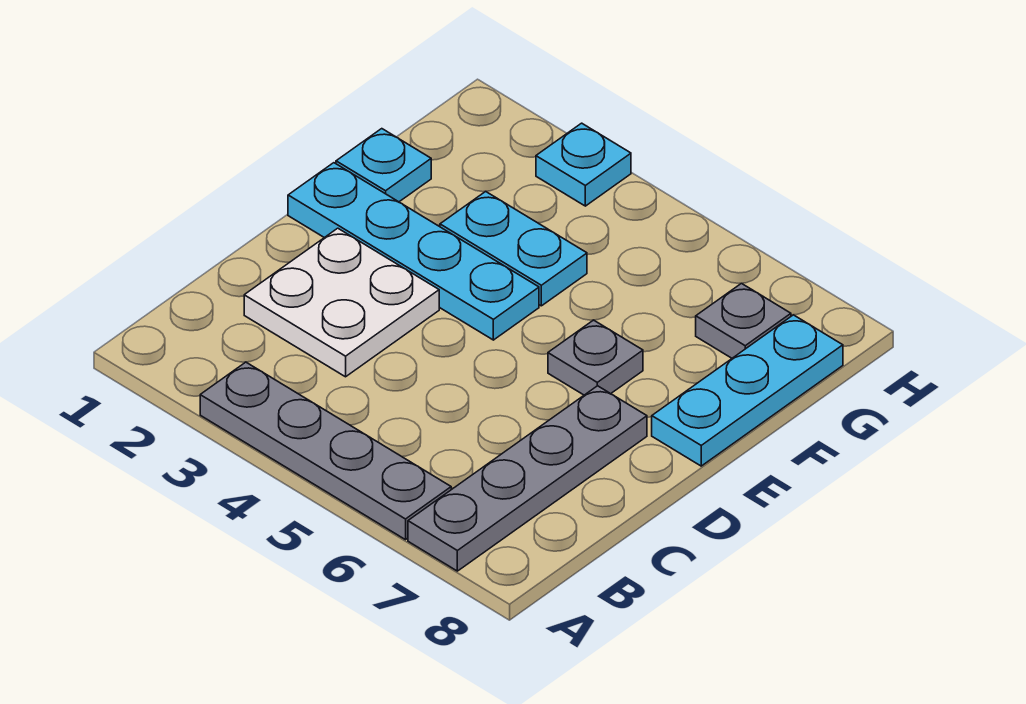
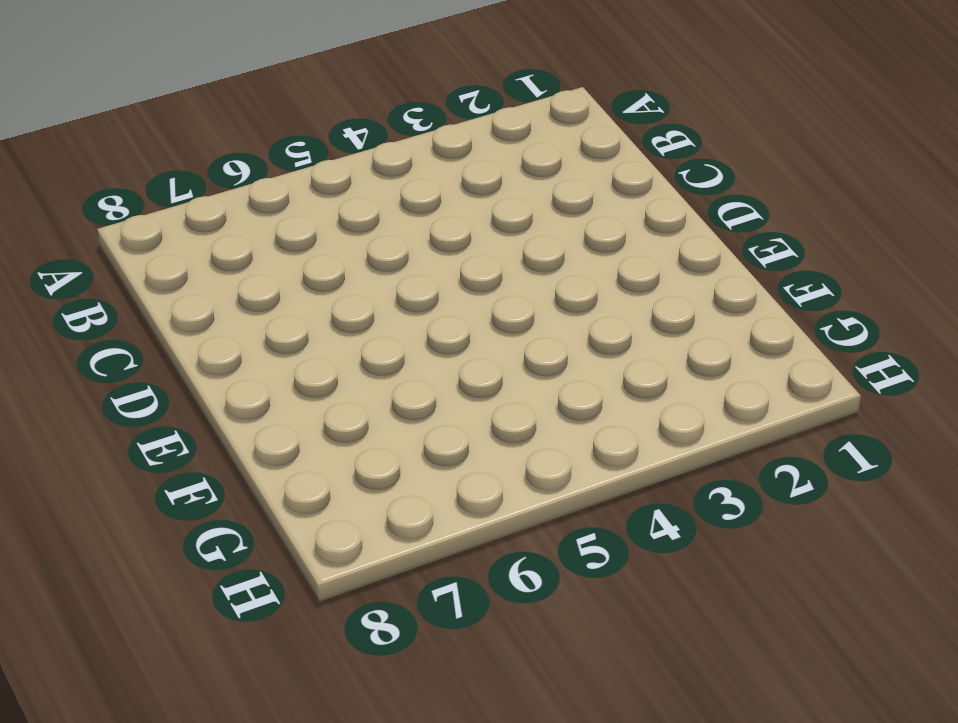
none -> grey 1x4 plate [200,362,451,540]
none -> grey 1x4 plate [408,386,647,571]

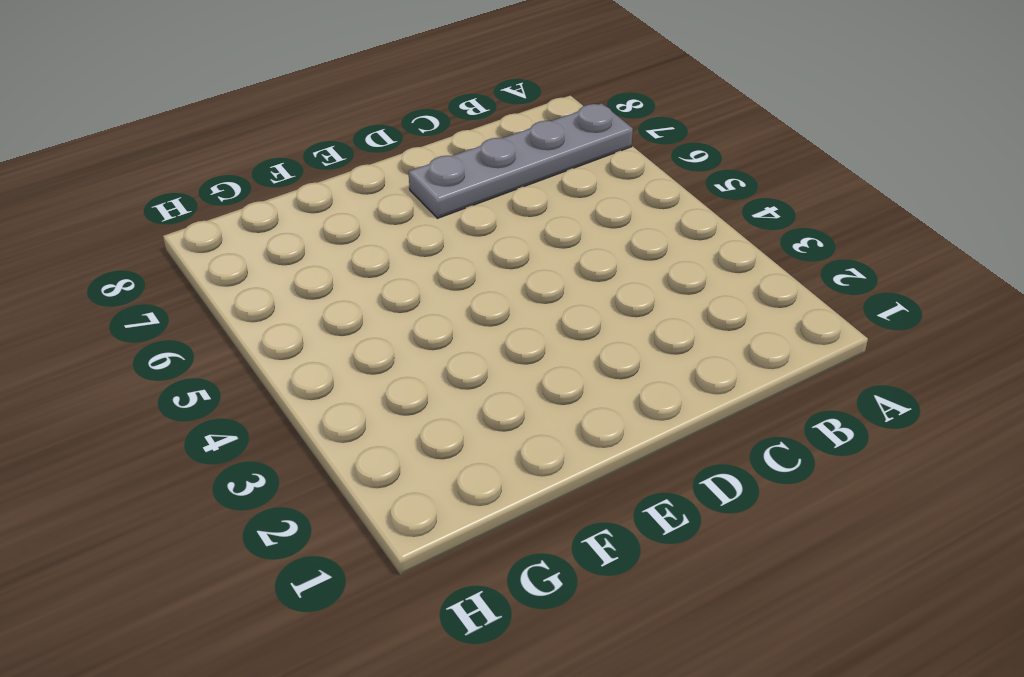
none -> grey 1x4 plate [200,362,451,540]
none -> white 2x2 plate [244,228,439,377]

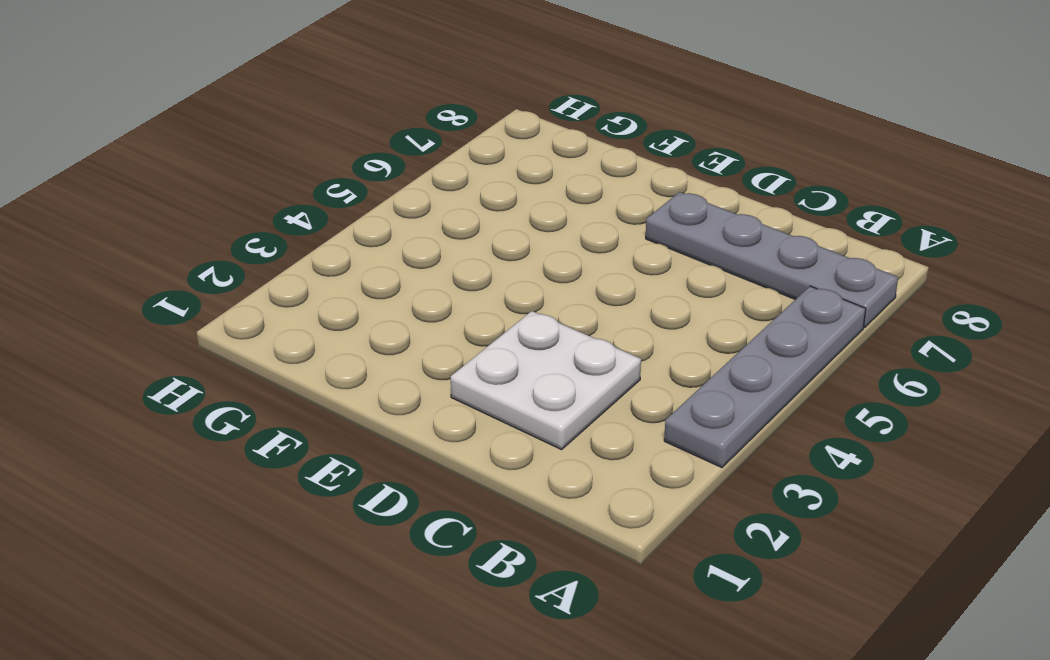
none -> cyan 1x4 plate [288,163,539,340]
none -> grey 1x1 plate [548,320,643,395]

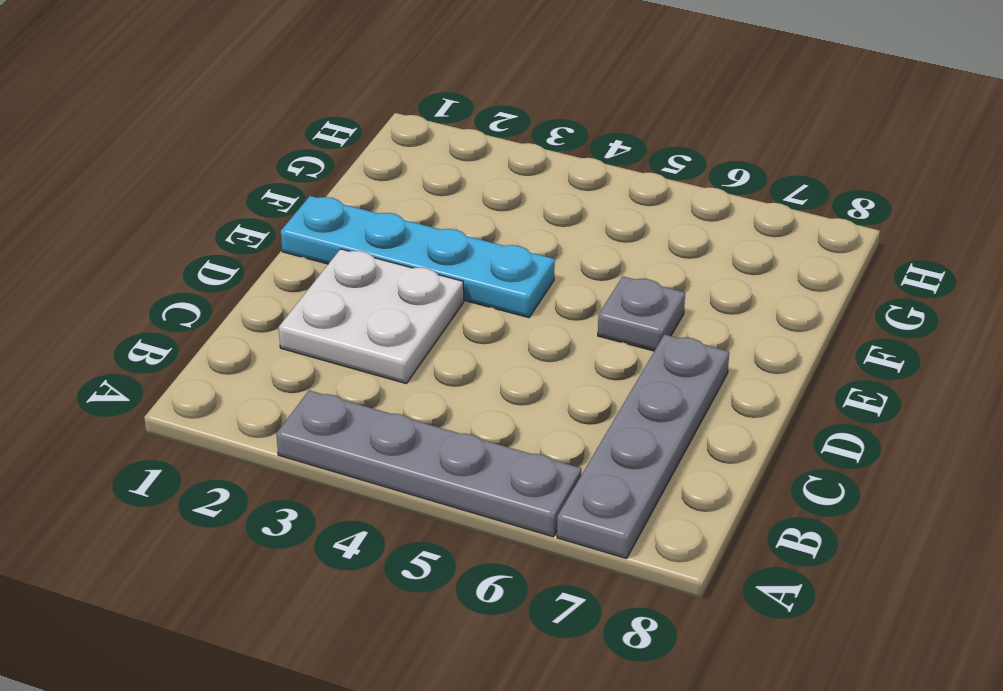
none -> cyan 1x3 plate [652,315,843,466]
none -> cyan 1x1 plate [336,129,431,202]

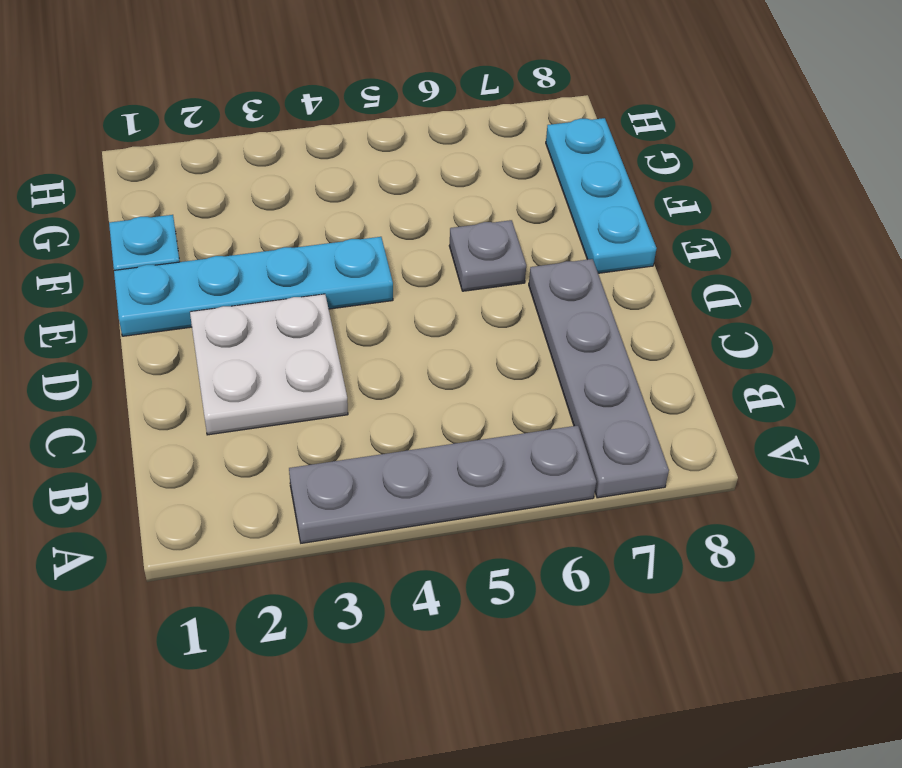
none -> cyan 1x2 plate [440,191,587,306]
none -> grey 1x1 plate [696,283,791,358]

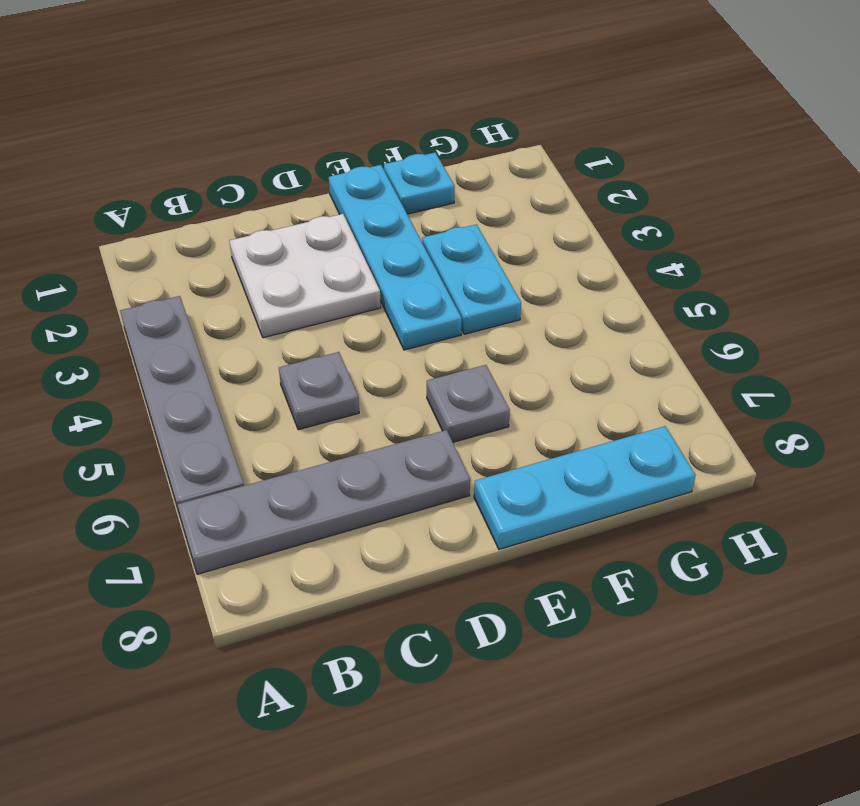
grey 1x1 plate [279,352,359,430] -> grey 1x1 plate moved to [696,283,791,358]
none -> cyan 1x1 plate [536,123,631,206]

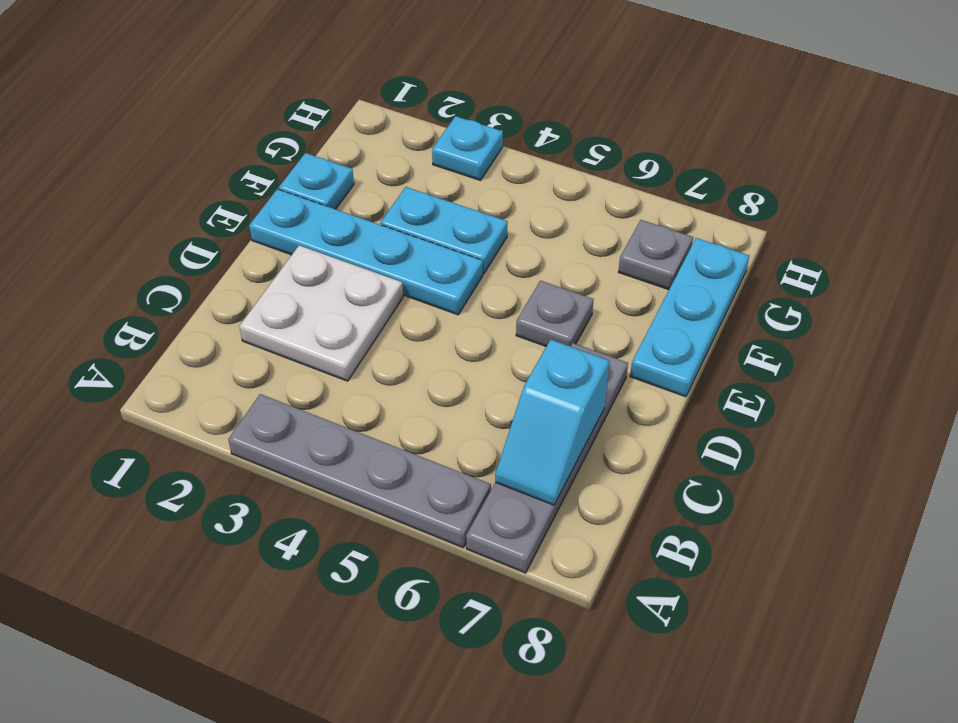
cyan 1x2 slope [495,340,610,505] -> none

